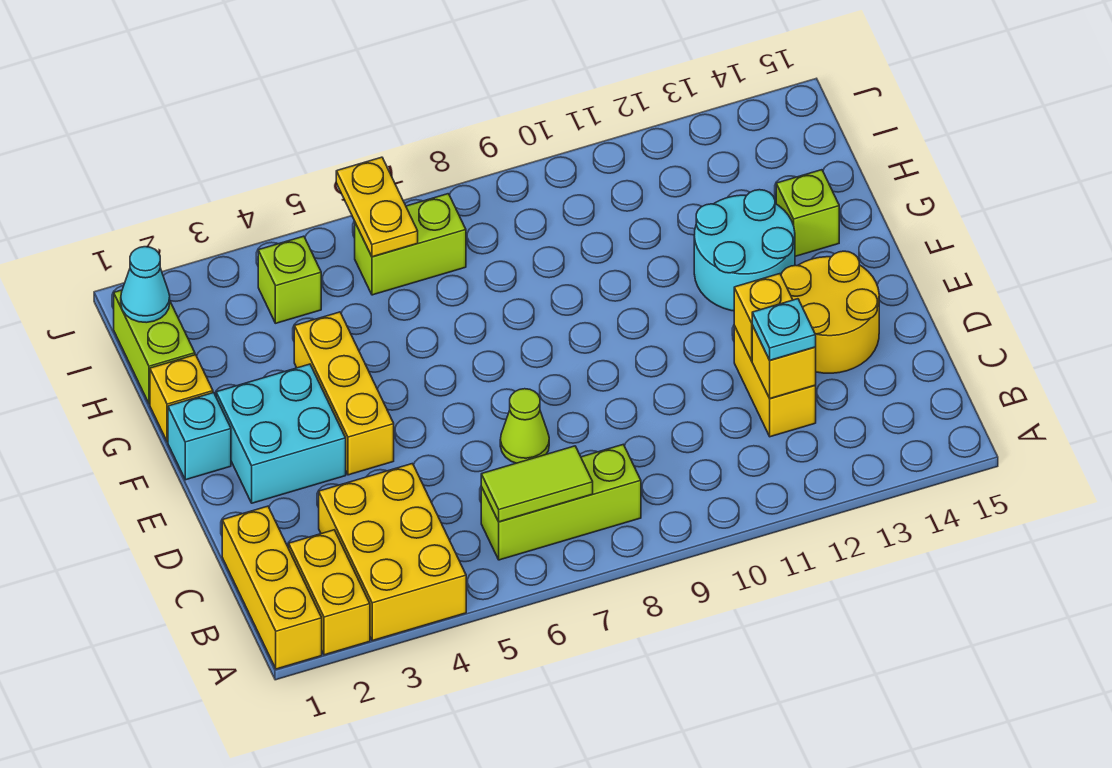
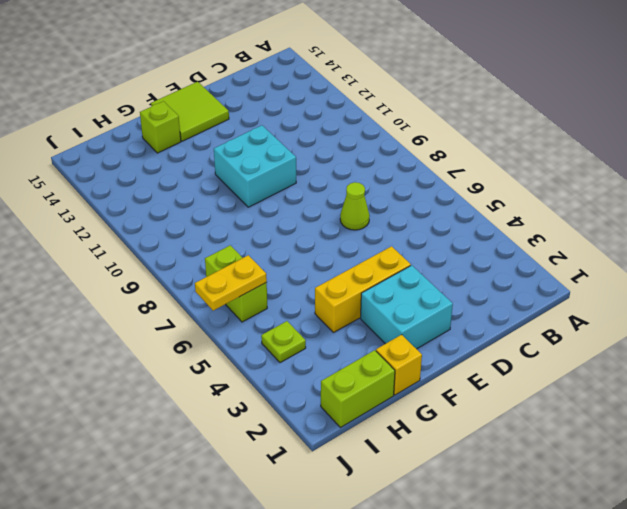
cyan 2x2 brick [214,125,296,207] -> none
lime 2x2 tile [151,82,229,141] -> yellow 2x2 round brick [781,251,879,373]
lime 1x1 plate [261,321,306,363] -> lime 1x1 brick [258,236,321,323]
none -> yellow 1x3 brick [222,506,322,669]
none -> yellow 1x2 brick [289,530,370,655]
none -> yellow 2x3 brick [319,464,466,641]

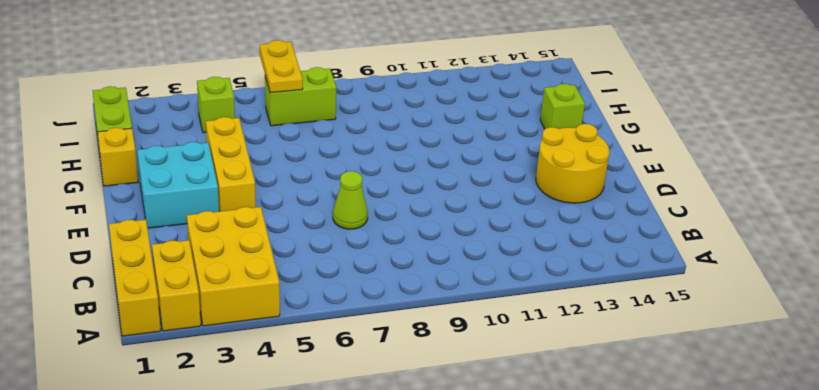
none -> lime 1x3 brick [481,444,641,560]
none -> yellow 1x2 brick [734,326,816,437]
none -> cyan 1x1 brick [168,393,231,480]

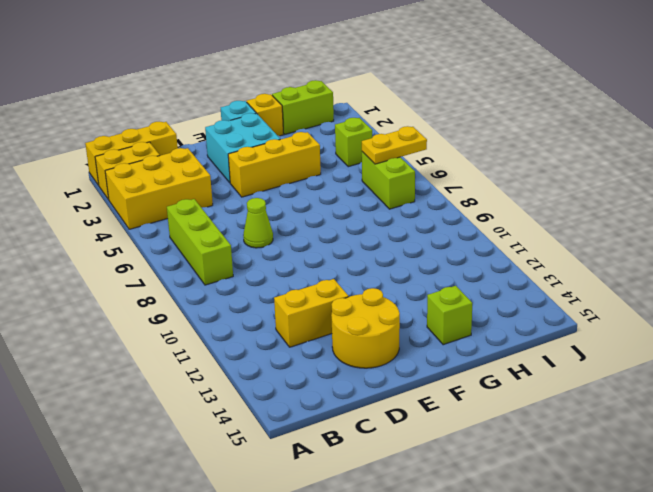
none -> cyan 2x2 round brick [694,190,795,311]
none -> lime 1x2 tile [481,446,593,522]
none -> yellow 1x1 brick [752,325,816,398]

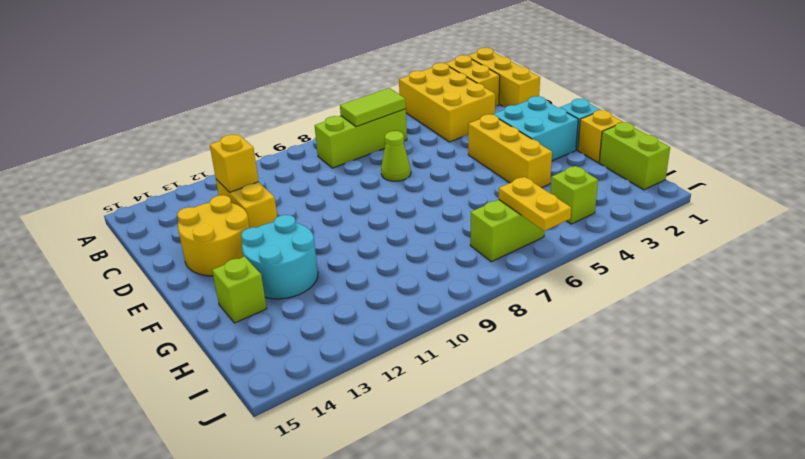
none -> yellow 1x1 brick [734,274,793,360]
none -> cyan 1x1 cone [121,247,170,323]
none -> cyan 1x1 plate [752,299,816,360]

